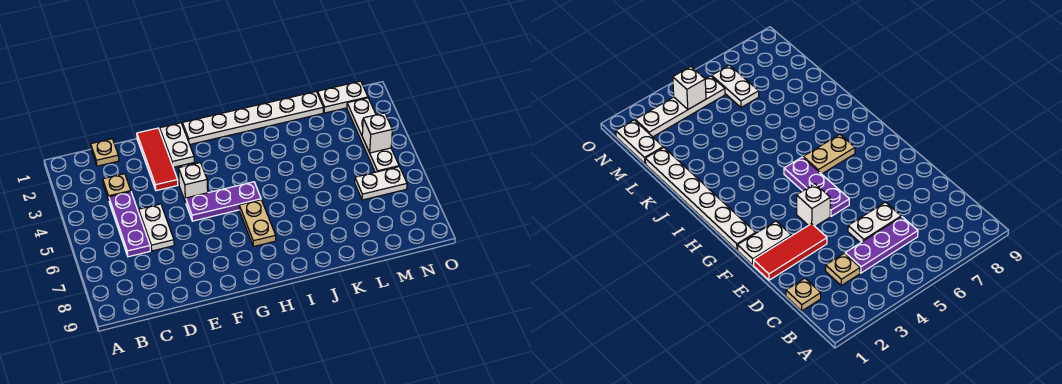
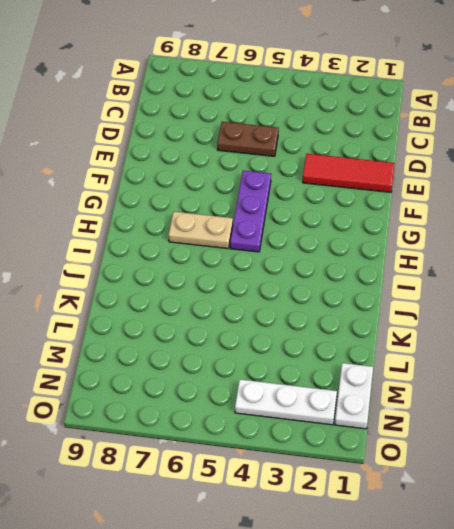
brown 1x2 plate [217,122,279,156] -> white 1x2 plate [139,204,174,251]
white 1x3 plate [235,380,337,425] -> white 1x4 plate [347,98,399,172]
none -> tan 1x1 plate [91,139,119,166]
none -> tan 1x1 plate [103,174,131,201]
none -> purple 1x3 plate [109,192,150,257]

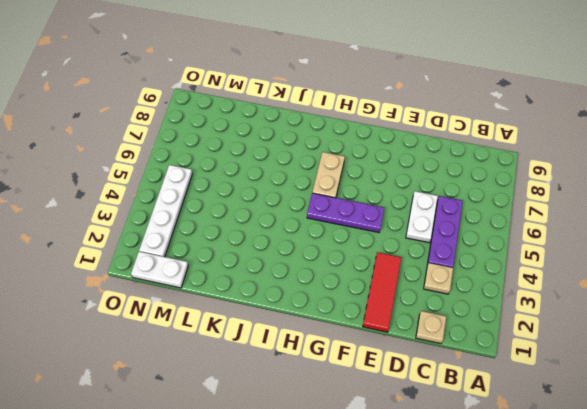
none -> white 1x2 plate [160,123,194,167]
none -> white 1x1 brick [178,163,208,203]
none -> white 1x6 plate [183,92,323,144]

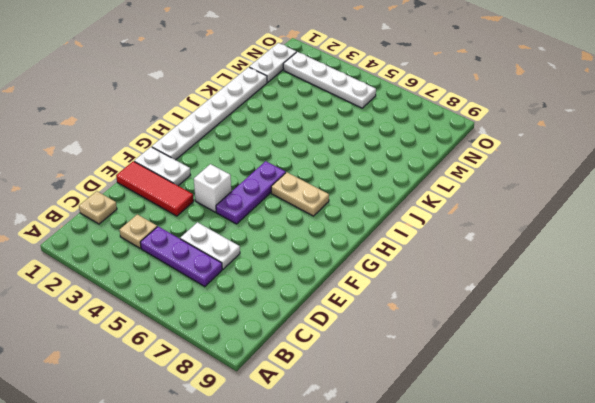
none -> white 1x2 plate [355,167,407,200]
none -> white 1x1 brick [362,113,392,153]

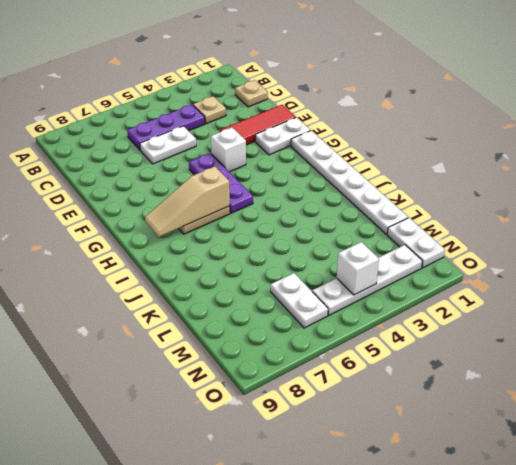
tan 1x3 slope [145,167,230,237] -> none

